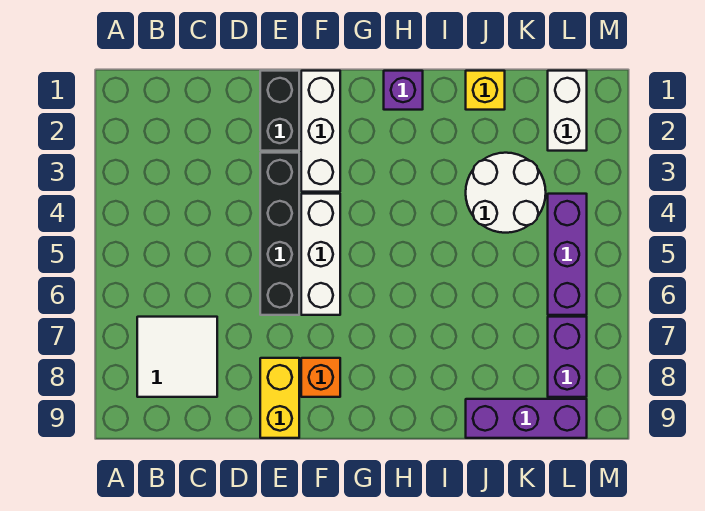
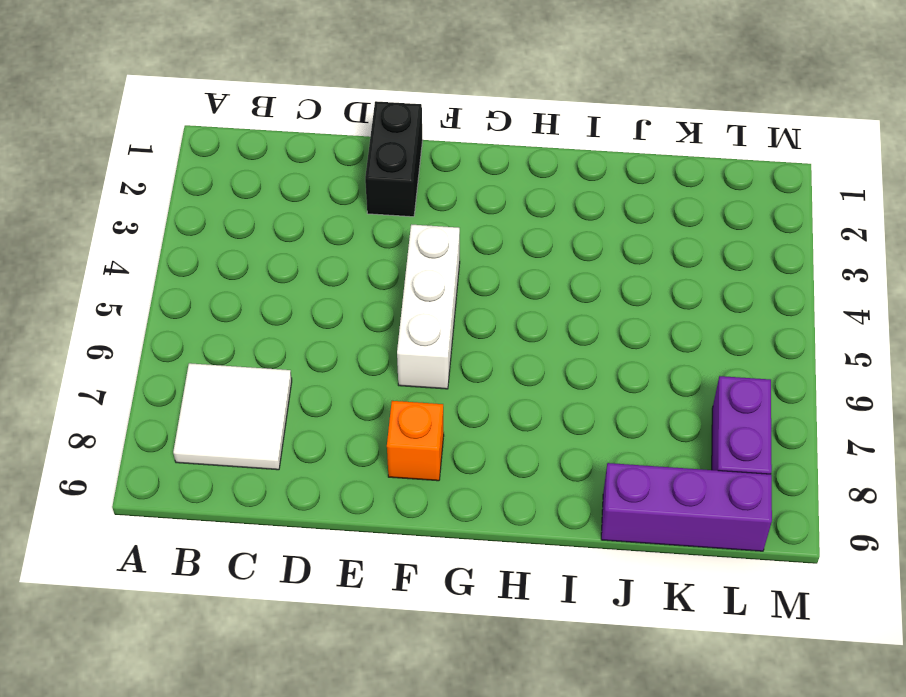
none -> black 1x4 brick [260,153,299,315]
none -> yellow 1x2 brick [260,358,299,438]
none -> white 1x3 brick [301,71,340,192]

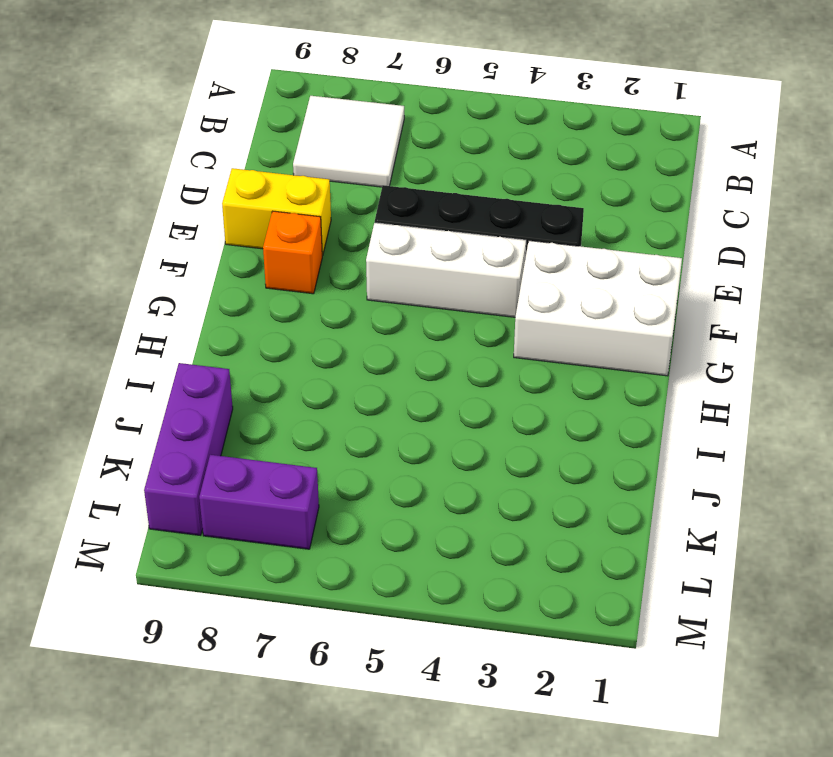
white 2x3 brick [514,241,682,376] -> white 1x3 brick [301,71,340,192]
none -> black 1x2 brick [260,71,299,151]
none -> purple 1x1 brick [384,71,423,110]
none -> yellow 1x1 brick [466,71,505,110]

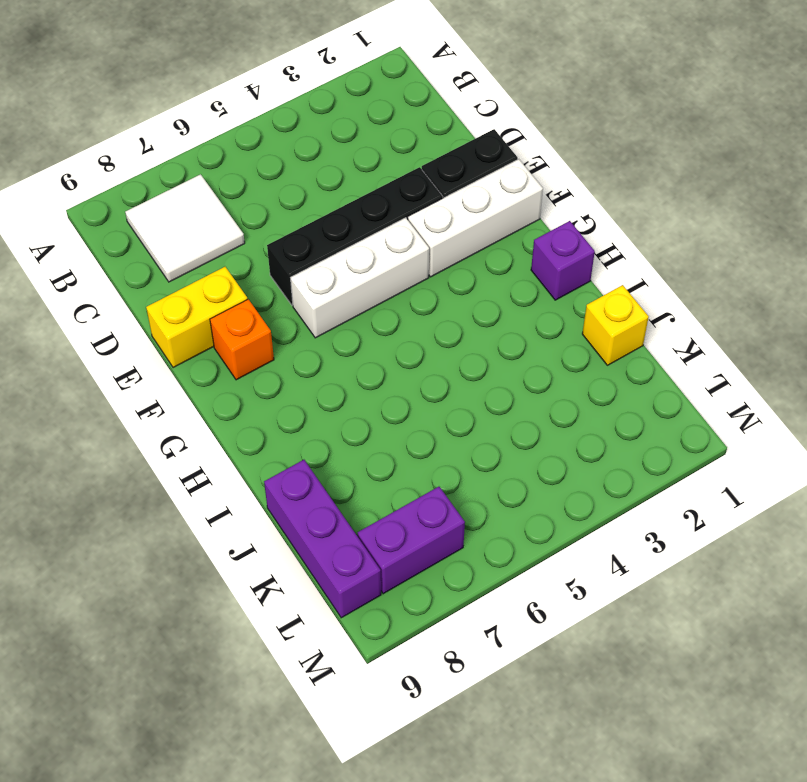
none -> white 2x2 round brick [466,153,546,233]
none -> white 1x2 brick [548,71,587,151]
none -> purple 1x3 brick [548,194,587,315]

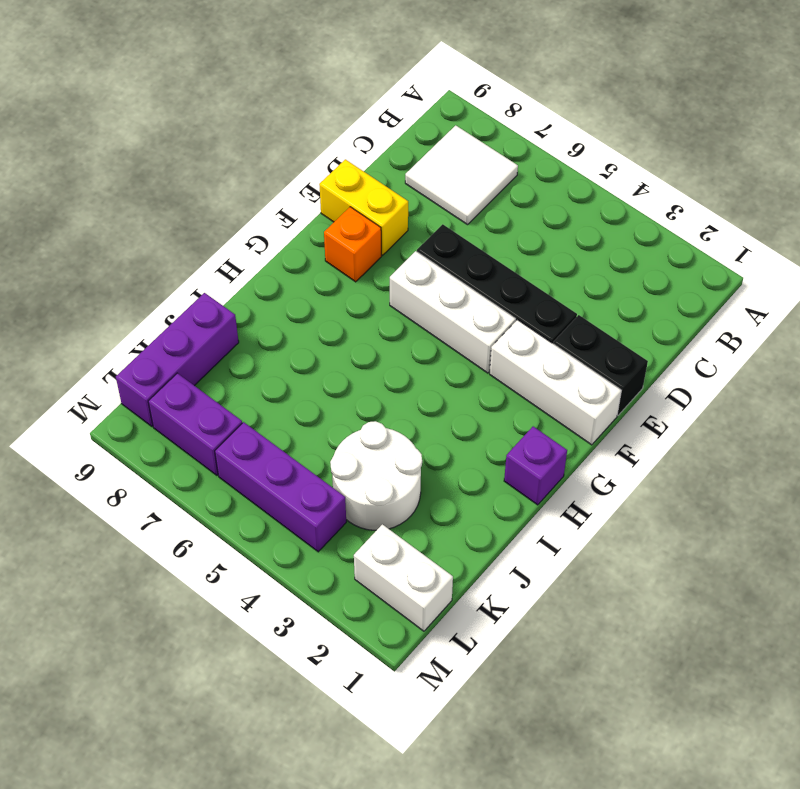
none -> yellow 1x1 brick [466,71,505,110]

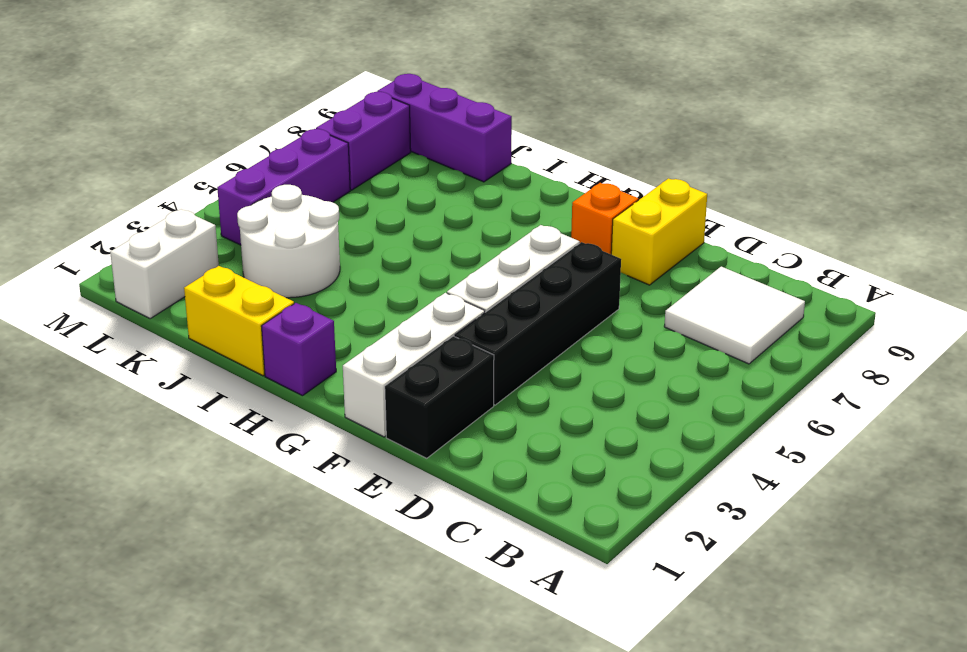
yellow 1x2 brick [184,266,294,376] -> yellow 1x1 brick [466,71,505,110]

